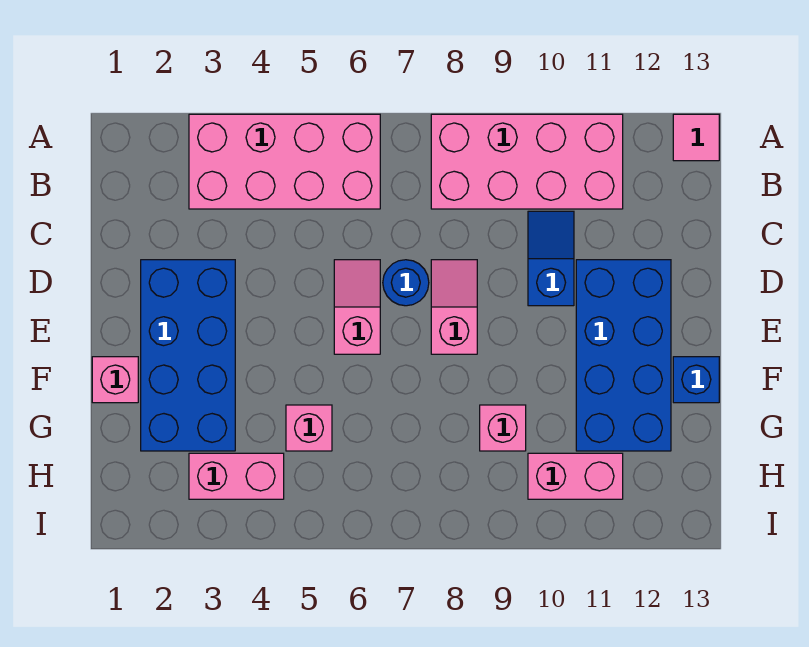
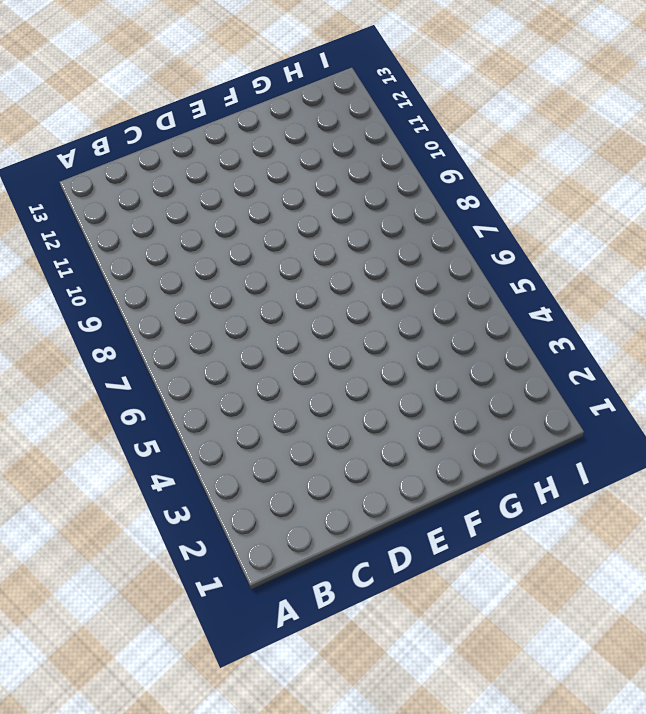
none -> pink 2x4 brick [189,114,380,209]
none -> pink 2x4 brick [431,114,623,209]
none -> pink 1x1 tile [673,114,719,161]

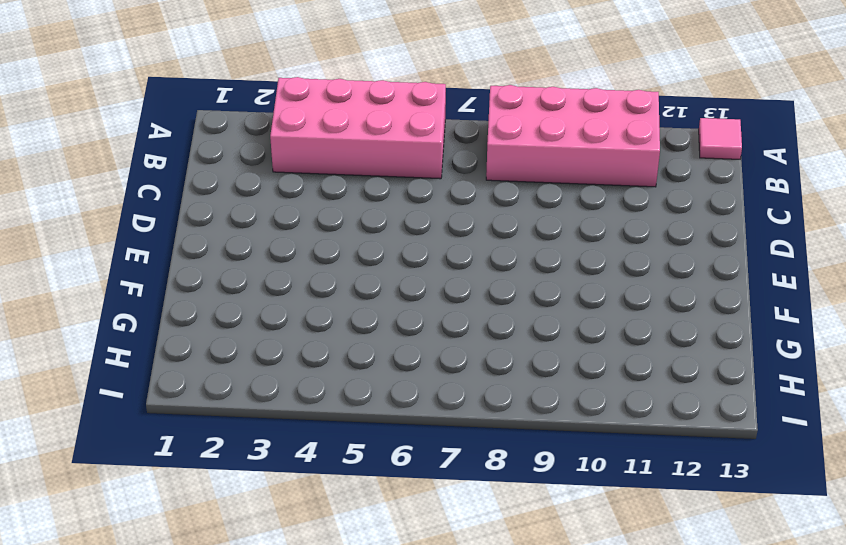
none -> blue 1x2 slope [528,211,574,306]
none -> blue 2x4 brick [141,260,235,451]
none -> pink 1x2 slope [334,260,380,354]

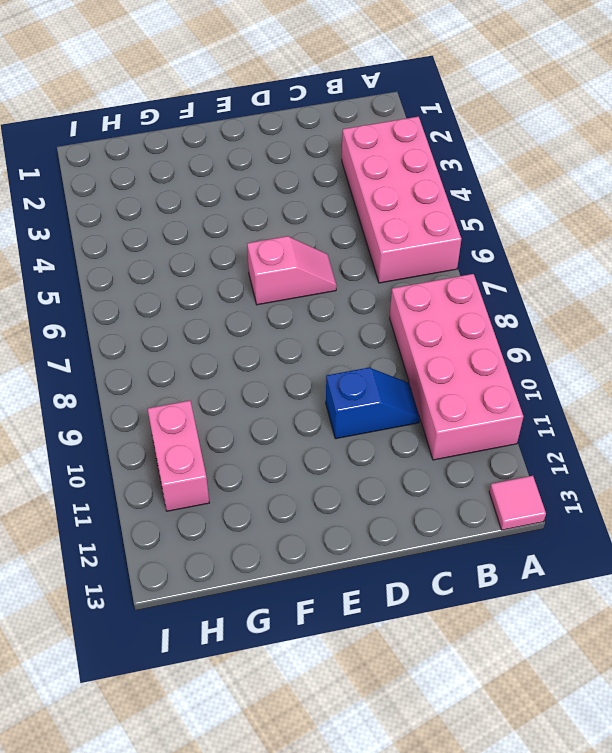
none -> blue 2x4 brick [141,260,235,451]
none -> blue 1x1 round brick [383,260,429,306]
none -> pink 1x2 slope [431,260,477,354]

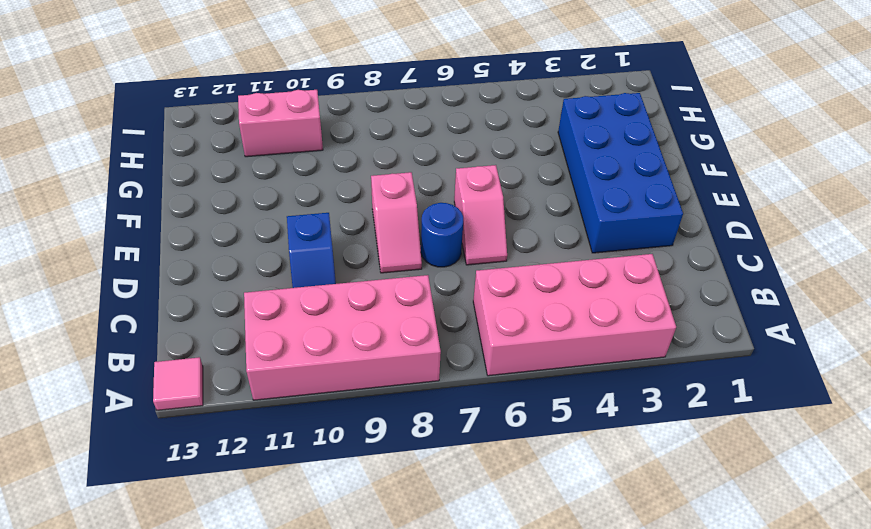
none -> blue 2x4 brick [576,260,671,451]
none -> pink 1x1 brick [92,357,138,403]
none -> blue 1x1 brick [673,357,719,403]

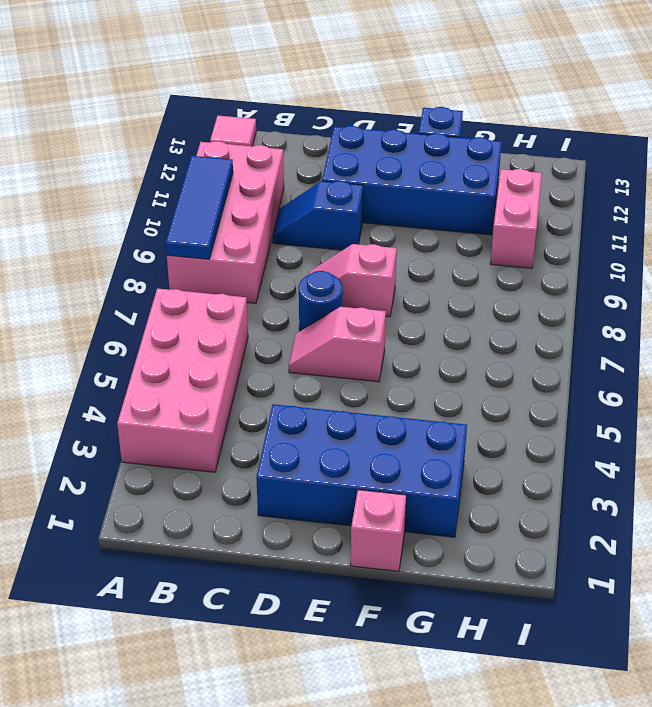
blue 1x3 tile [166,156,233,259] -> none
none -> pink 1x1 brick [286,405,332,451]
none -> pink 1x1 brick [480,405,526,451]
none -> pink 1x2 brick [189,453,284,499]

